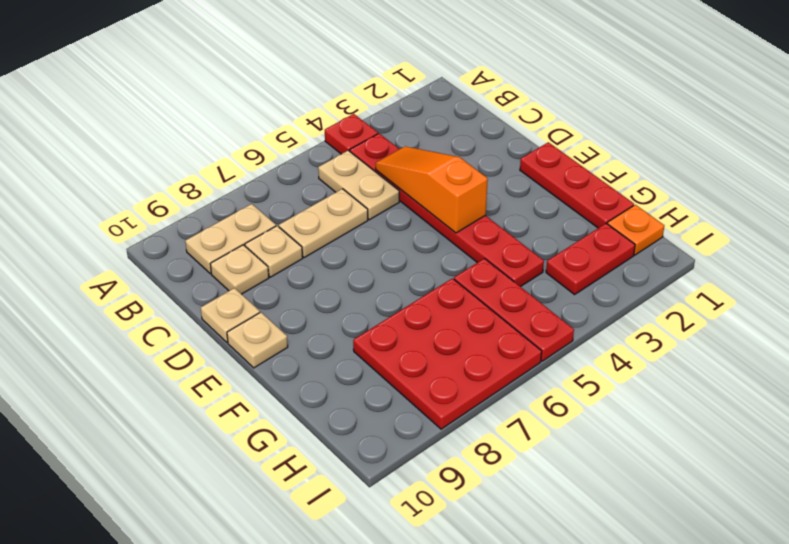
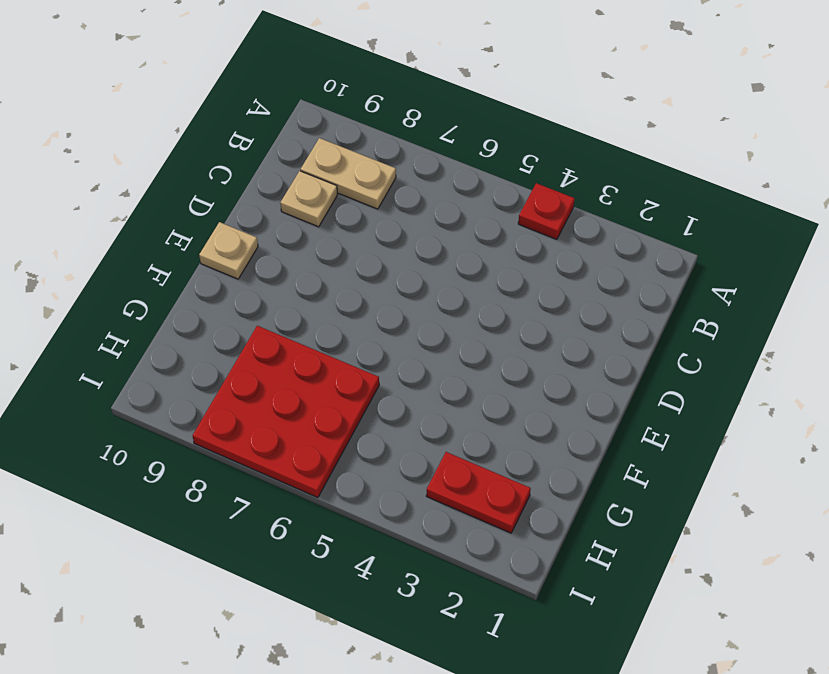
none -> red 1x6 plate [350,133,544,287]
none -> tan 1x2 plate [318,150,399,220]
none -> tan 1x2 plate [279,189,368,258]

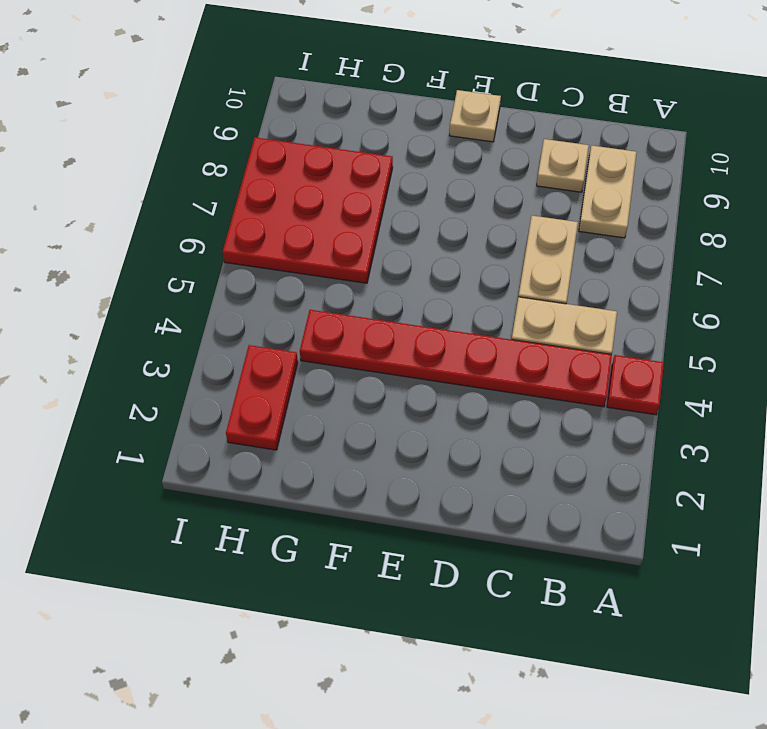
none -> tan 1x1 plate [245,226,303,277]
none -> tan 1x1 plate [201,288,260,342]
none -> red 1x3 plate [520,142,634,228]

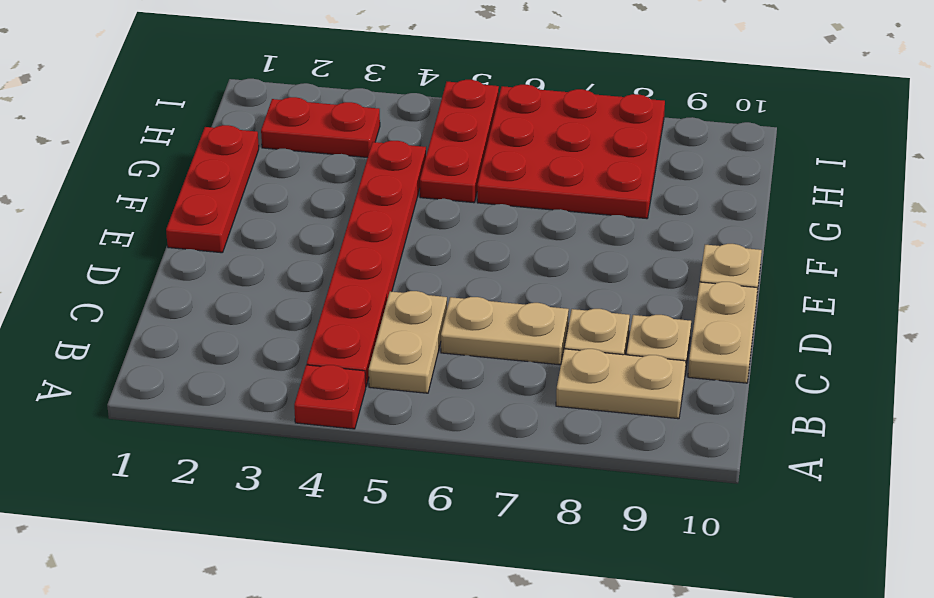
tan 1x2 plate [688,282,758,383] -> tan 1x1 plate [201,288,260,342]
none -> orange 1x1 plate [607,205,664,255]
none -> orange 1x3 slope [376,146,488,233]

